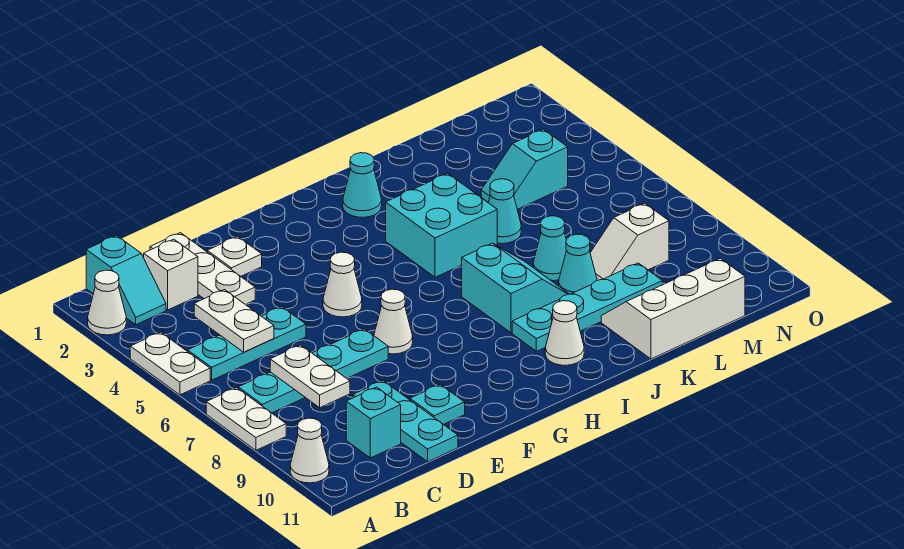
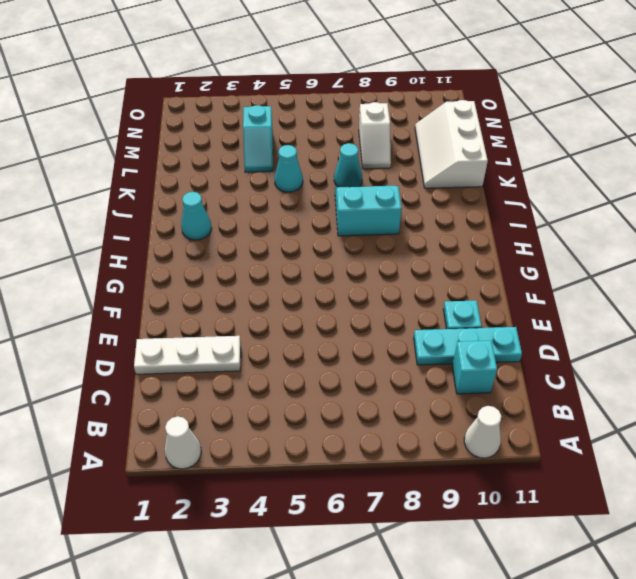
none -> white 1x2 plate [130,332,210,395]
none -> white 1x2 plate [206,388,286,450]
none -> cyan 1x2 slope [86,236,166,325]

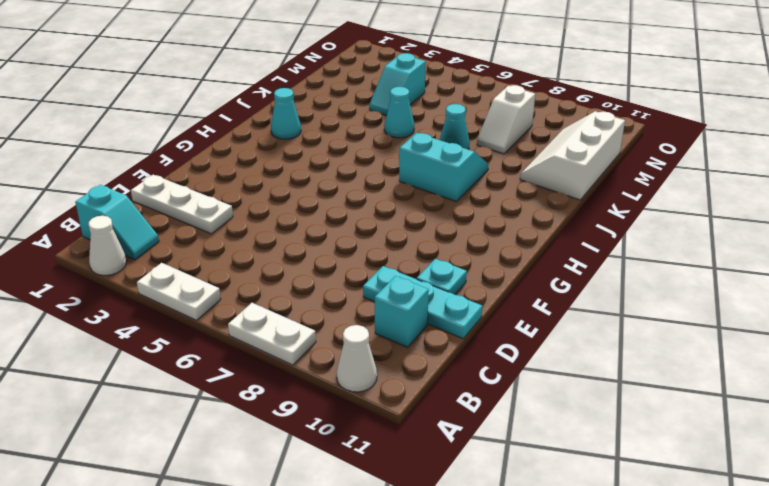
none -> cyan 1x3 plate [188,307,306,380]
none -> cyan 1x4 plate [238,329,388,413]
none -> white 1x1 brick [144,239,198,310]

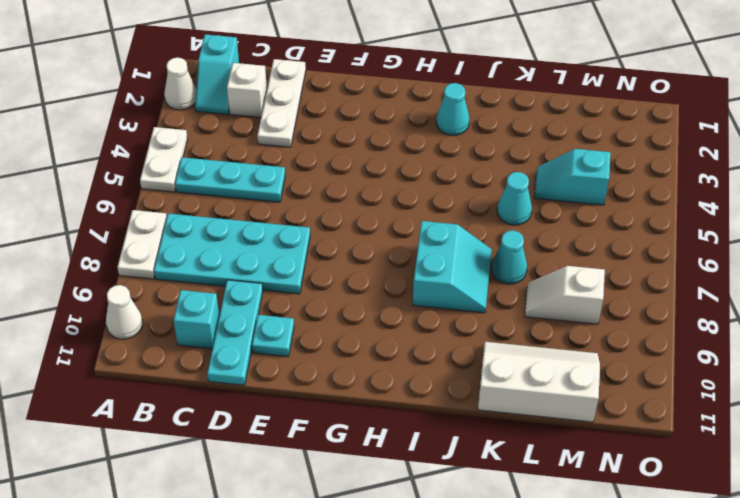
cyan 2x4 plate [154,213,310,294] -> cyan 1x4 plate [238,329,388,413]
none -> white 1x1 plate [207,236,262,276]
none -> white 1x1 cone [323,252,362,317]
none -> white 1x1 cone [374,289,413,354]

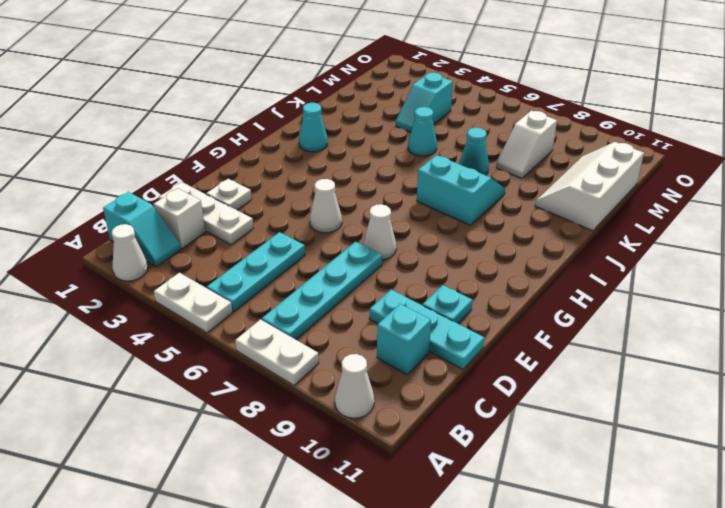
none -> cyan 2x2 brick [386,173,497,277]
none -> cyan 1x4 plate [512,263,662,351]
none -> white 1x1 cone [545,301,584,365]

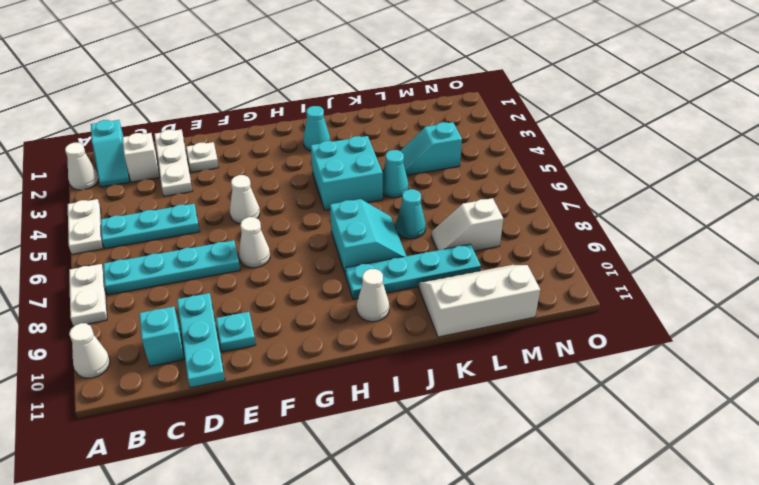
none -> cyan 1x1 cone [559,234,597,294]
none -> white 1x2 plate [194,290,274,352]
none -> white 1x2 plate [270,345,350,408]

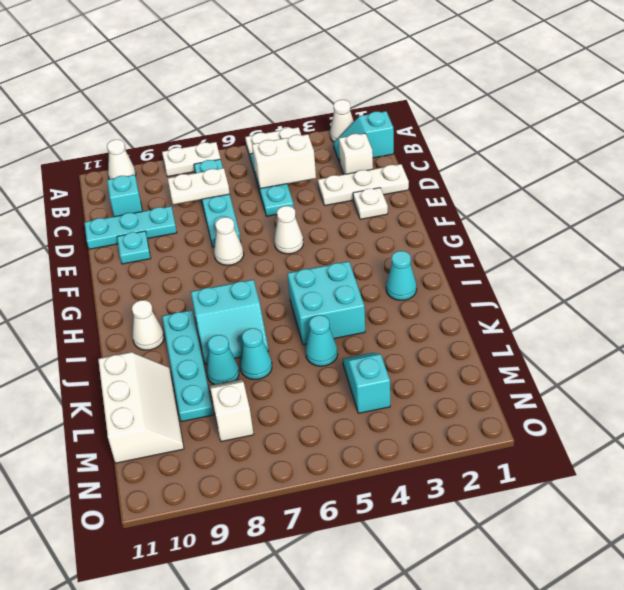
white 1x2 brick [252,134,316,189] -> white 1x2 plate [194,290,274,352]

